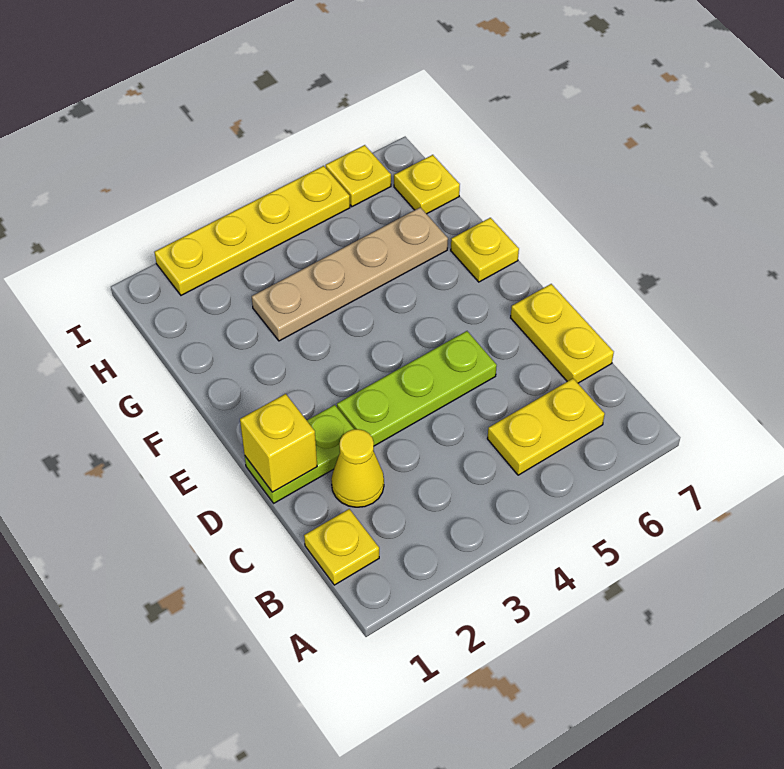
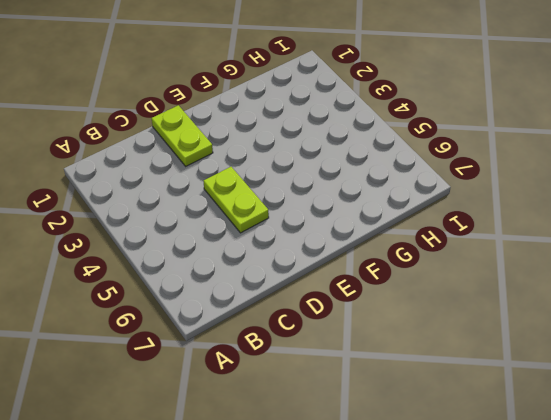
lime 1x2 plate [203,167,269,233] -> lime 1x3 plate [337,331,497,446]
none -> yellow 1x1 plate [304,509,379,585]
none -> yellow 1x2 plate [487,378,605,475]
none -> yellow 1x1 cone [331,429,384,507]

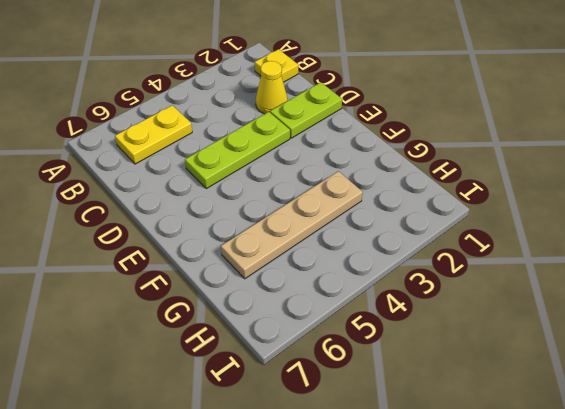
none -> yellow 1x2 plate [511,284,614,383]
none -> yellow 1x1 plate [451,218,519,282]
none -> yellow 1x1 plate [394,155,460,214]

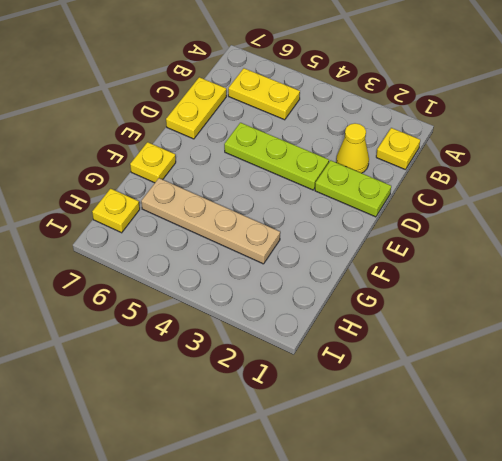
none -> yellow 1x4 plate [154,166,350,295]
none -> yellow 1x1 plate [326,145,391,207]
none -> yellow 1x1 brick [240,394,317,492]

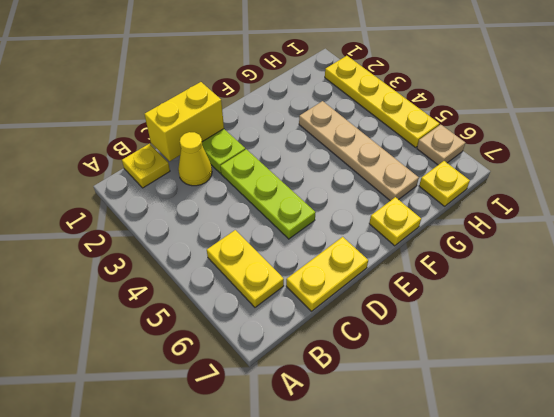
yellow 1x2 brick [145,82,224,161] -> yellow 1x1 brick [240,394,317,492]
tan 1x1 plate [417,125,465,165] -> yellow 1x1 plate [326,145,391,207]

